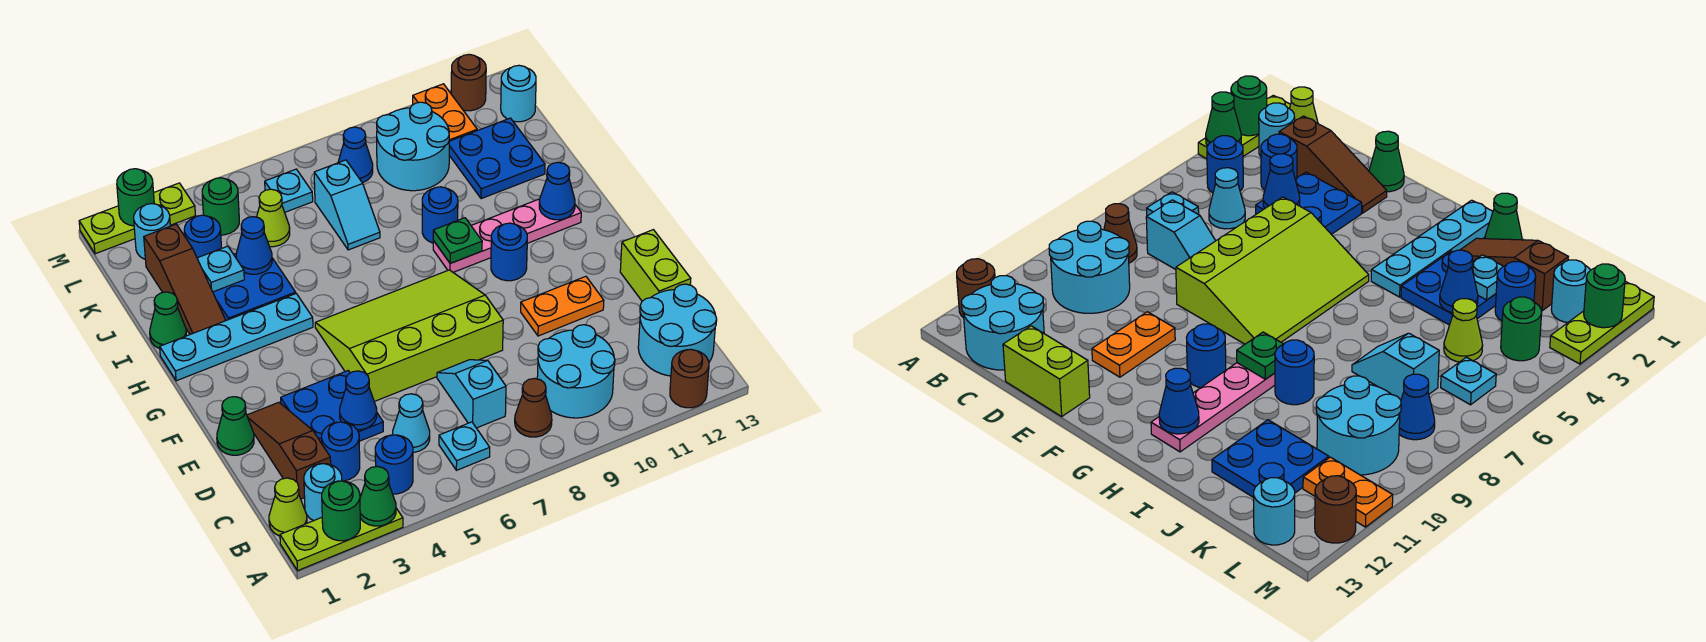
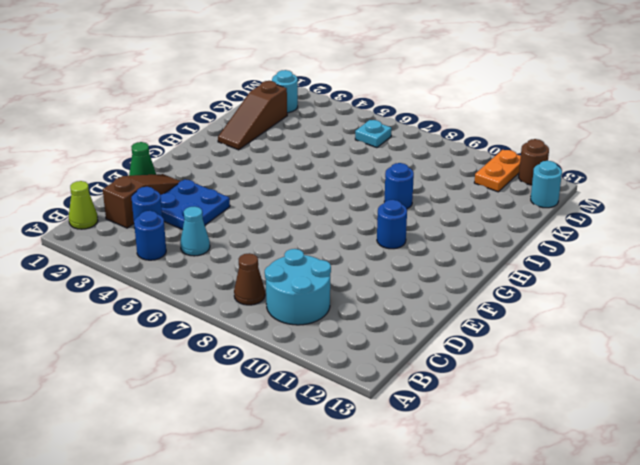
none -> lime 1x3 plate [280,508,403,571]
none -> brown 1x1 round brick [670,349,709,408]
none -> cyan 1x1 round brick [304,464,342,521]
none -> cyan 1x1 plate [439,422,490,470]

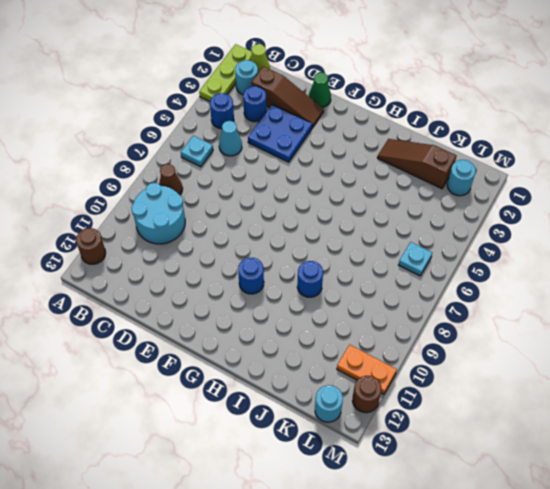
none -> cyan 2x2 round brick [638,284,717,376]
none -> cyan 1x2 slope [437,360,506,428]
none -> lime 1x2 brick [620,230,691,301]
none -> lime 3x4 slope [315,270,503,402]

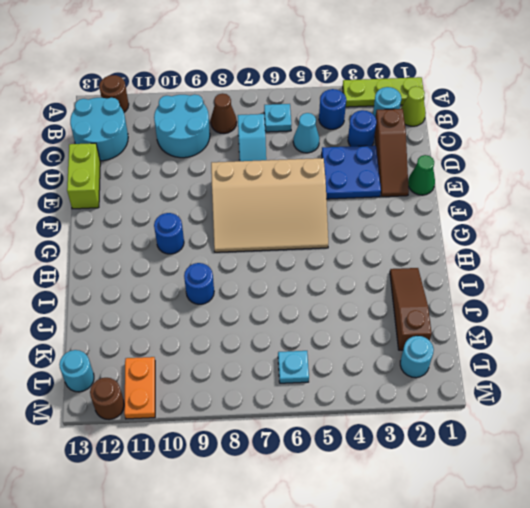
tan 3x4 slope [211,158,328,252] -> lime 3x4 slope [315,270,503,402]
none -> orange 1x2 plate [521,276,604,336]
none -> cyan 1x4 plate [160,294,313,381]
none -> pink 1x4 plate [433,199,581,272]
none -> green 1x1 cone [150,292,186,349]

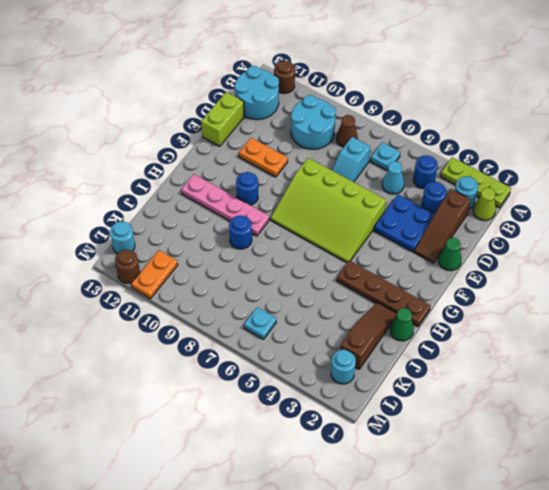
brown 1x4 plate [337,260,430,327] -> cyan 1x4 plate [160,294,313,381]
none -> blue 2x2 plate [213,254,296,320]
none -> cyan 1x2 slope [314,160,380,250]
none -> blue 2x2 plate [449,118,545,199]
none -> blue 1x1 round brick [184,215,222,258]

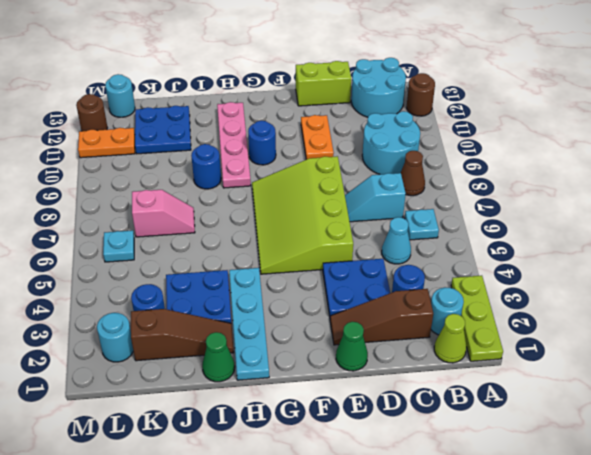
pink 1x2 slope [132,190,195,237] -> cyan 1x2 slope [314,160,380,250]
none -> blue 1x1 round brick [375,435,413,494]
none -> lime 1x1 cone [257,189,290,247]
none -> cyan 2x2 round brick [377,102,449,191]
none -> green 1x1 round brick [202,178,239,235]

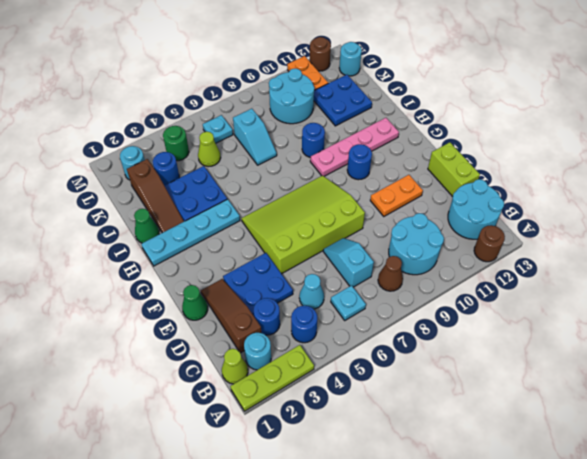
none -> blue 1x1 cone [338,127,373,183]
none -> lime 1x3 plate [79,183,195,254]
none -> green 1x1 round brick [322,481,360,541]
none -> green 1x1 cone [360,466,396,526]

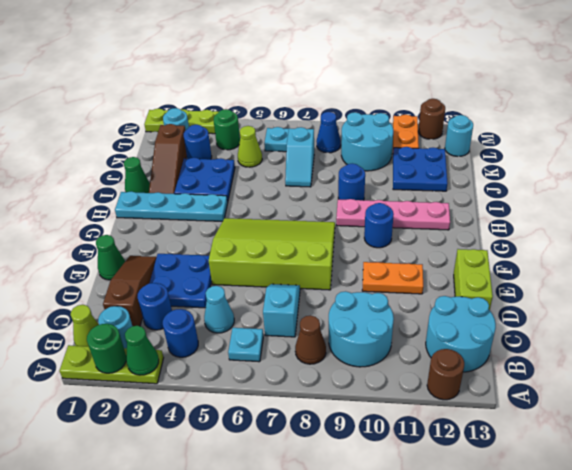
none -> blue 1x1 cone [340,371,377,430]
none -> green 1x1 plate [433,218,482,263]
none -> blue 1x1 cone [539,162,575,220]
none -> cyan 1x1 plate [197,246,244,292]

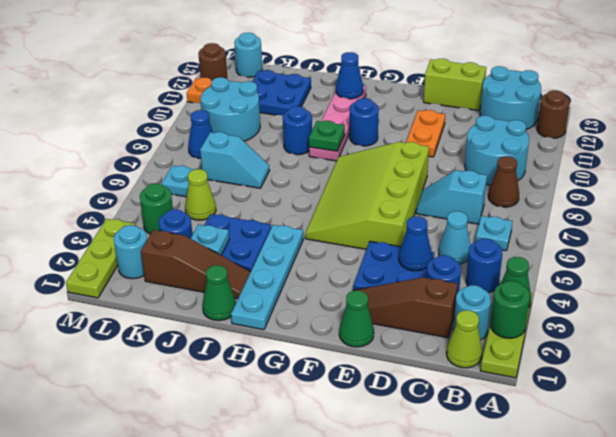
none -> blue 1x1 cone [236,217,272,274]
none -> green 1x1 round brick [117,169,154,226]

